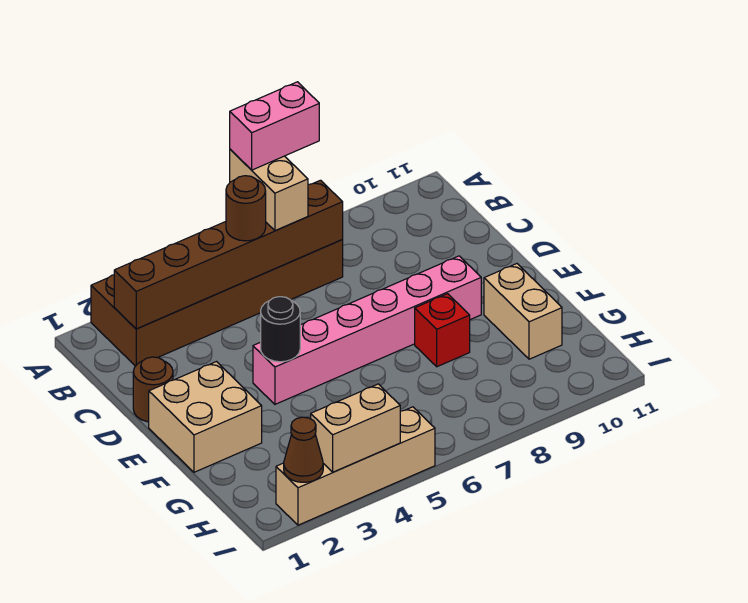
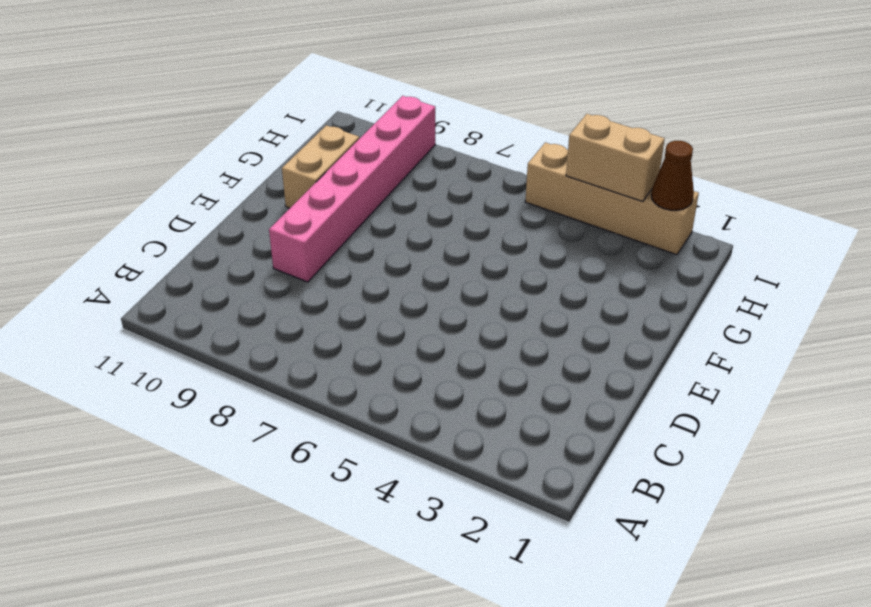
pink 1x6 brick [269,96,435,282] -> pink 1x6 brick turned to [253,256,481,404]
none -> brown 2x6 brick [91,240,343,366]
none -> brown 1x1 round brick [133,357,173,422]
none -> tan 2x2 brick [149,362,262,472]

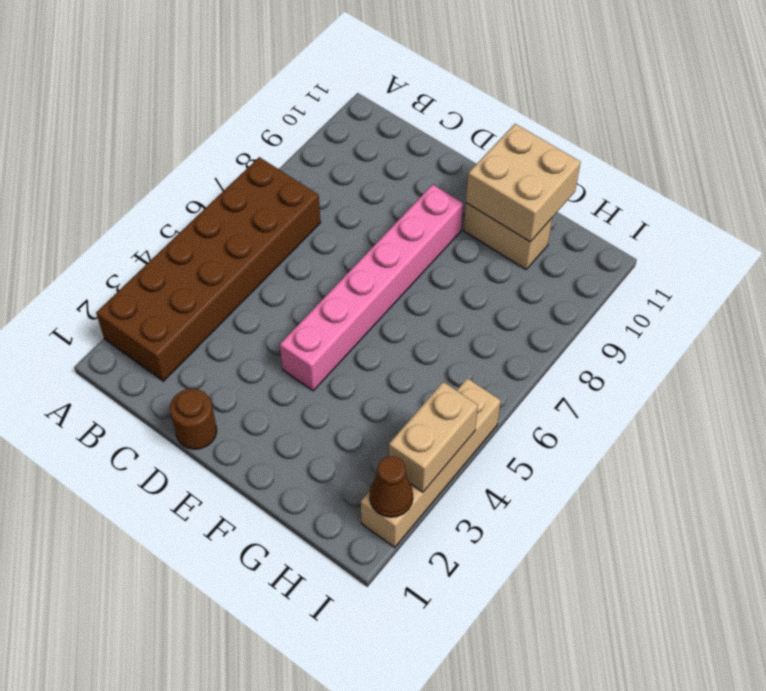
tan 2x2 brick [466,124,581,242] -> tan 2x2 brick moved to [149,362,262,472]
none -> red 1x1 brick [415,294,470,367]
none -> brown 1x6 brick [114,180,343,329]
none -> black 1x1 round brick [261,297,300,362]

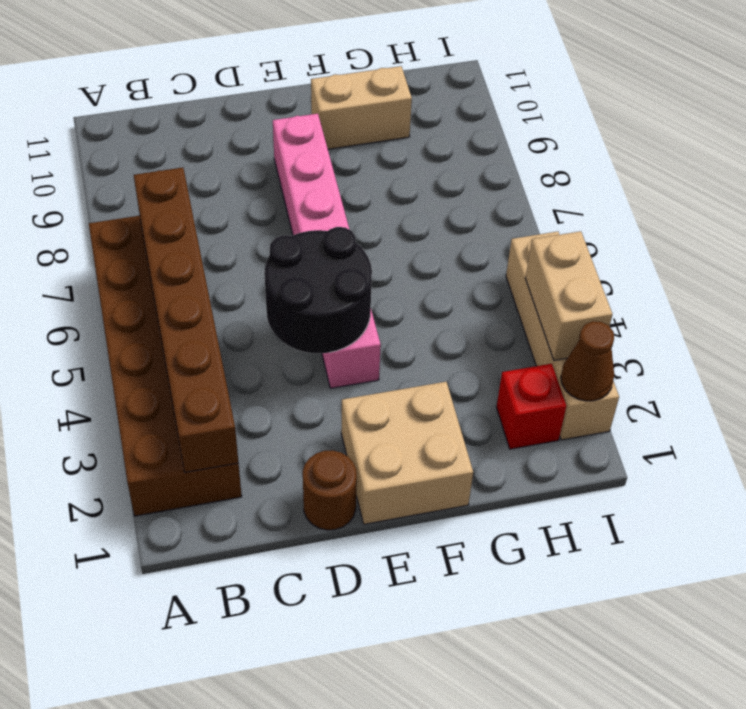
black 2x2 round brick [264,227,372,353] -> black 1x1 round brick [261,297,300,362]
red 1x1 brick [496,364,566,449] -> red 1x1 brick moved to [415,294,470,367]
none -> tan 1x2 brick [230,149,308,231]
none -> brown 1x1 round brick [226,176,266,241]
none -> pink 1x2 brick [230,82,319,170]

